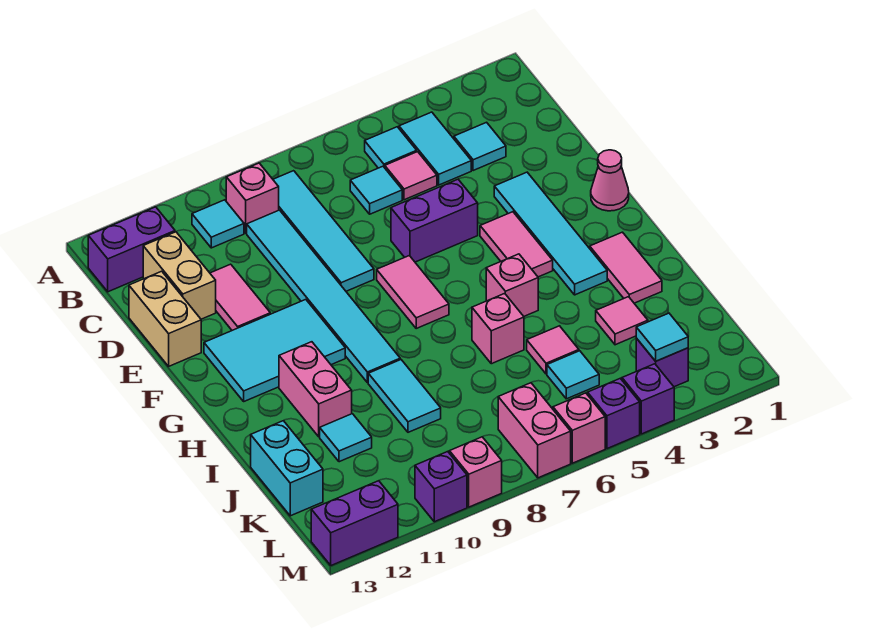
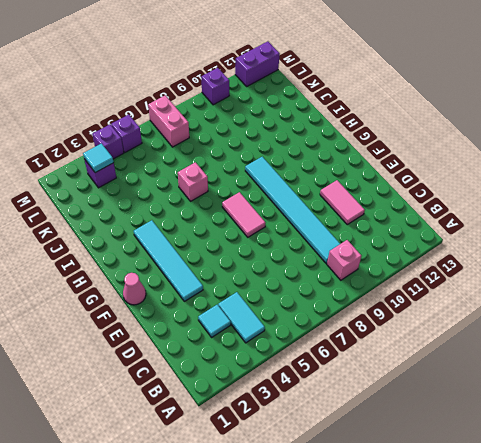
none -> cyan 1x1 tile [365,127,417,168]
none -> cyan 1x4 tile [273,171,374,291]
none -> cyan 1x1 tile [192,200,244,248]
none -> purple 1x2 brick [88,207,175,292]

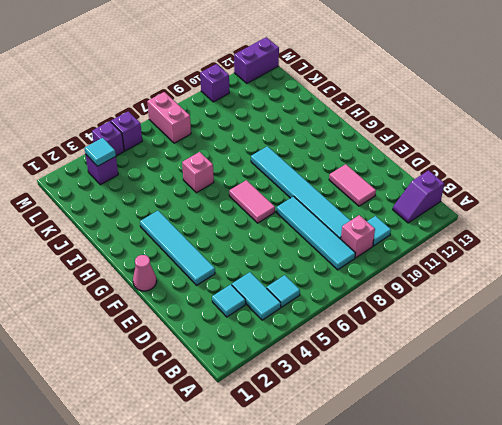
purple 1x2 slope [393,170,444,223] -> purple 1x2 brick [88,207,175,292]
none -> pink 1x1 tile [385,152,437,200]
none -> cyan 1x1 tile [350,166,402,214]
none -> tan 1x2 brick [143,232,216,319]
none -> tan 1x2 brick [129,271,201,366]

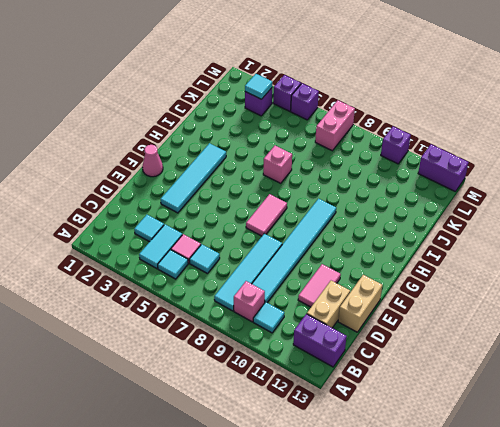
none -> purple 1x2 brick [391,179,478,262]
none -> pink 1x2 tile [480,212,553,277]
none -> cyan 2x3 tile [204,299,345,401]
none -> pink 1x2 tile [590,232,662,303]

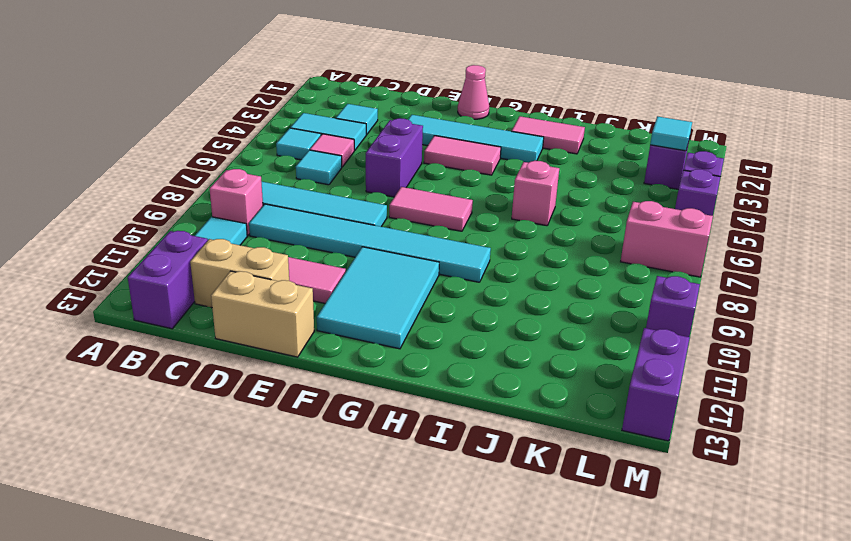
none -> pink 1x1 brick [486,254,538,316]
none -> pink 1x2 brick [279,342,352,437]
none -> cyan 1x2 tile [368,360,441,432]
none -> pink 1x1 tile [596,297,648,345]

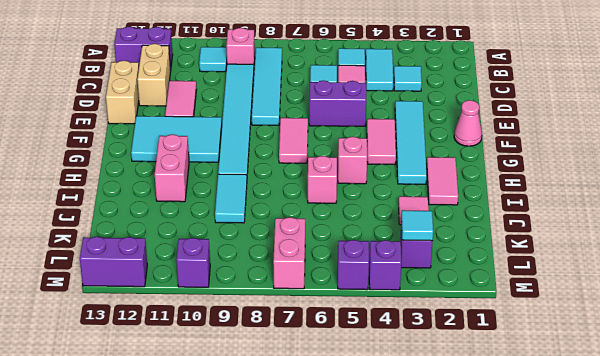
none -> pink 1x1 tile [527,326,579,374]
none -> cyan 1x1 tile [320,414,372,462]
none -> cyan 1x2 brick [251,421,323,516]
none -> cyan 1x1 tile [547,351,599,399]

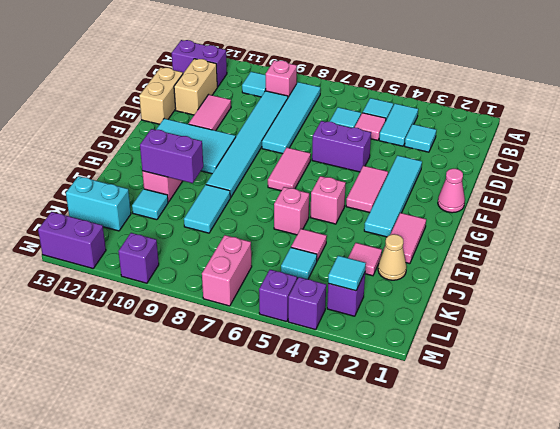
purple 1x2 brick [140,129,203,183] -> none
tan 1x1 cone [378,234,407,280] -> none
cyan 1x2 brick [66,176,131,231] -> cyan 1x2 brick turned to [251,421,323,516]
none -> pink 1x1 brick [553,393,605,463]
none -> pink 1x1 brick [449,437,502,507]

